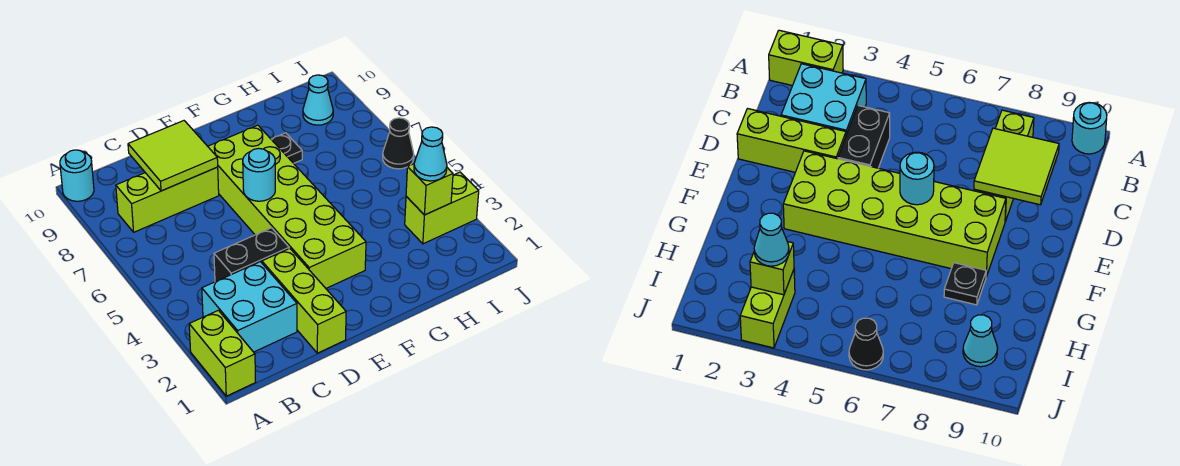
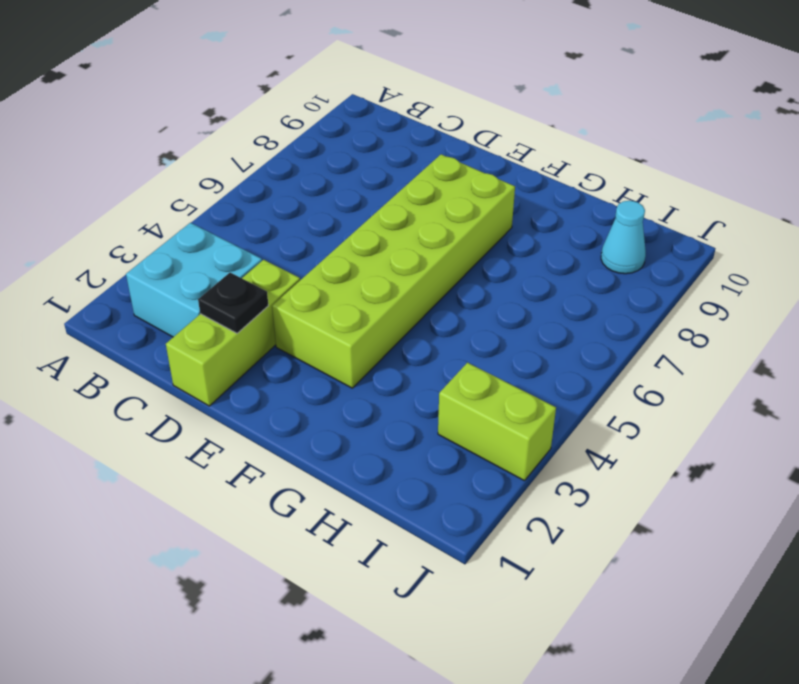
black 1x1 plate [198,273,268,333] -> black 1x1 plate moved to [271,133,302,163]
none -> lime 1x2 brick [189,310,256,396]
none -> cyan 1x1 round brick [60,150,94,201]
none -> lime 1x3 brick [116,167,219,232]

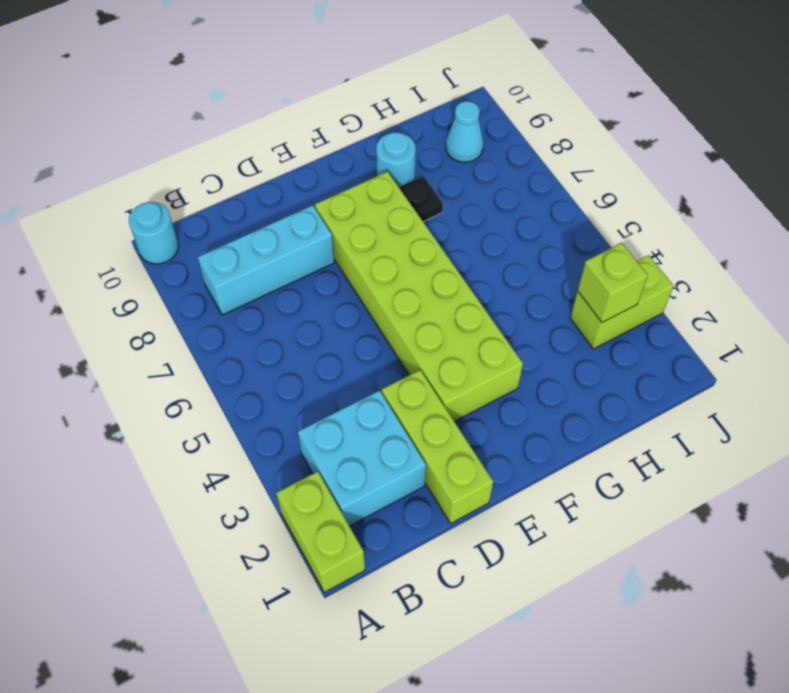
cyan 1x3 brick [198,205,334,315] -> lime 1x3 brick [116,167,219,232]
cyan 1x1 round brick [376,133,416,187] -> cyan 1x1 round brick moved to [243,148,275,201]
none -> black 1x2 brick [214,228,289,282]
none -> black 1x1 cone [383,118,414,169]
none -> lime 2x2 tile [128,121,218,191]

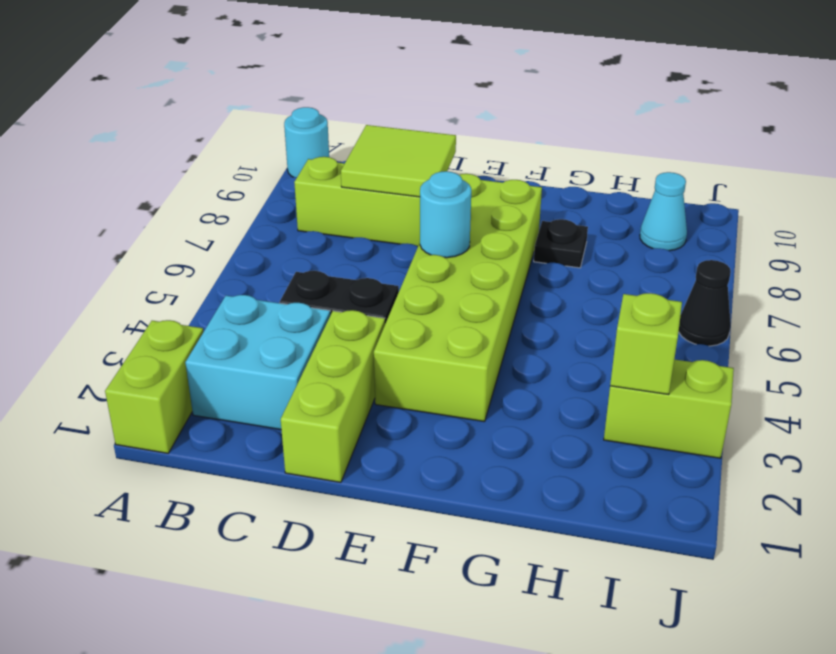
none -> cyan 1x1 cone [414,127,447,181]

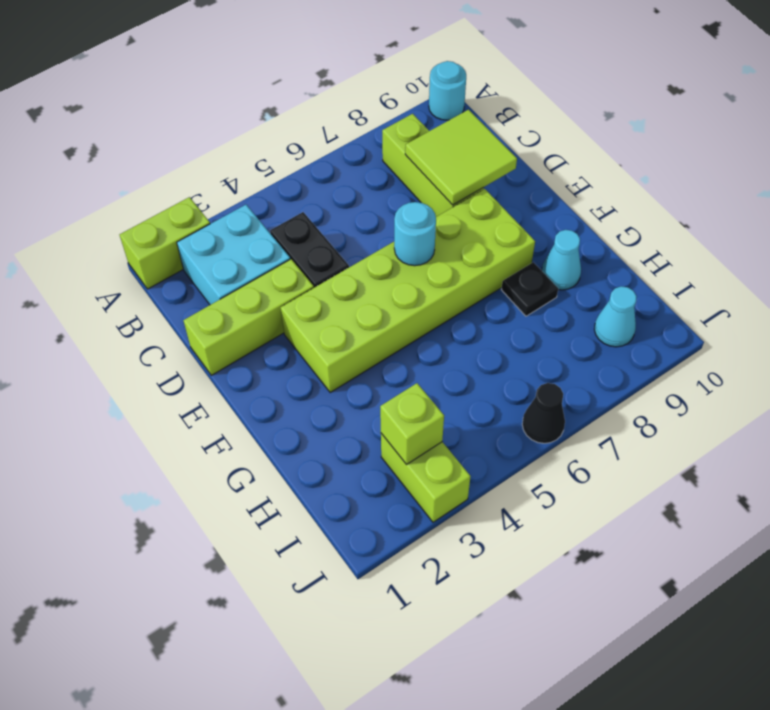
cyan 1x1 cone [542,230,581,290] -> cyan 1x1 cone moved to [414,127,447,181]

